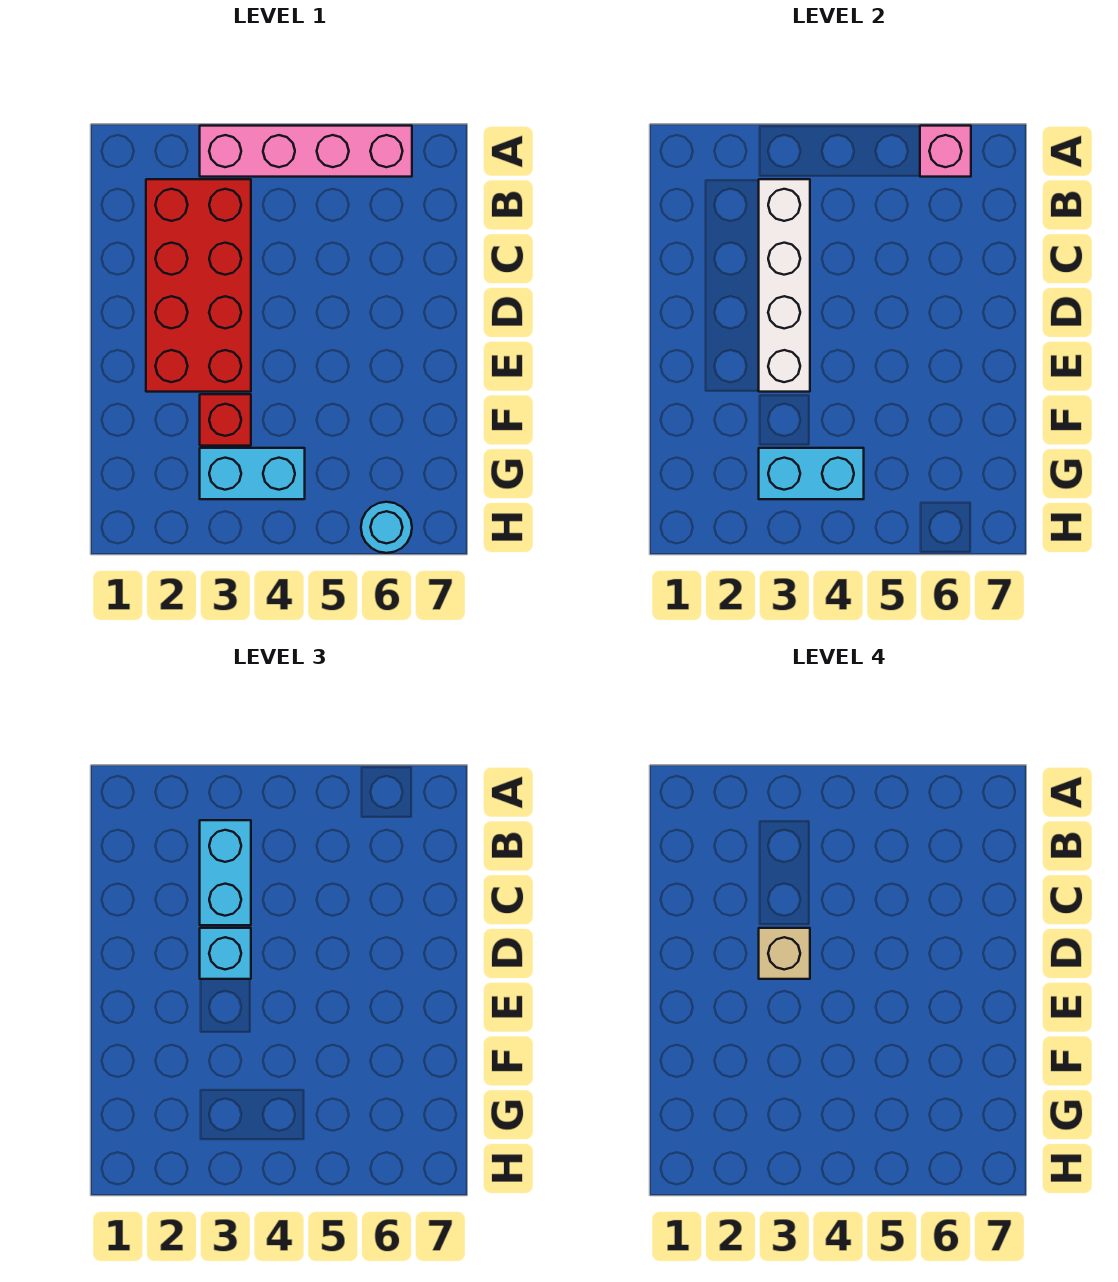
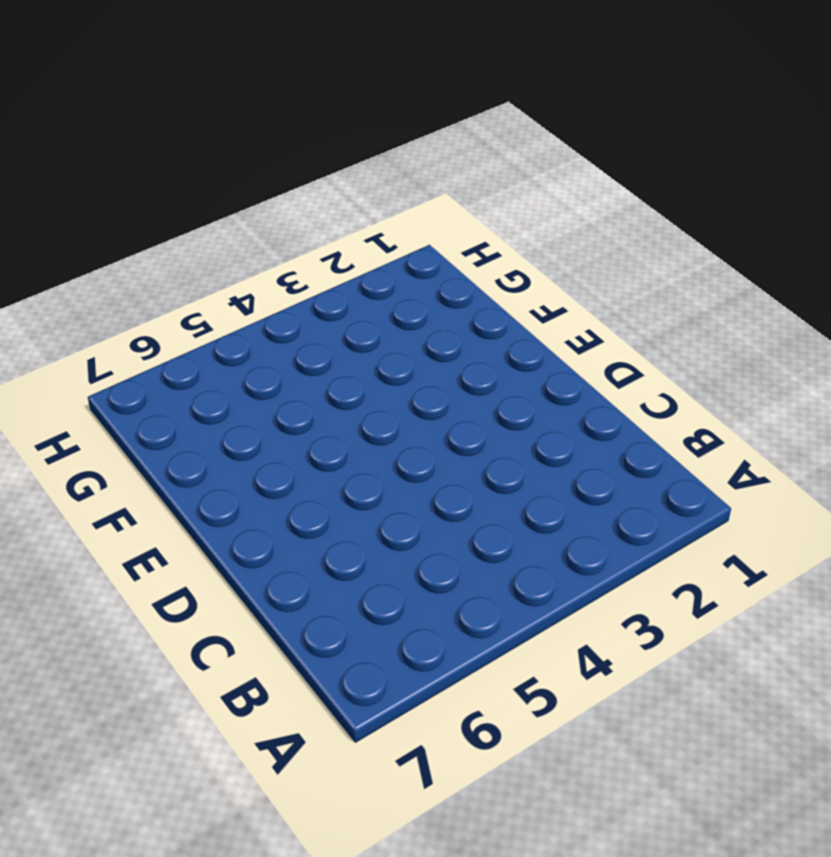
none -> pink 1x4 brick [200,126,412,177]
none -> red 2x4 brick [146,179,251,392]

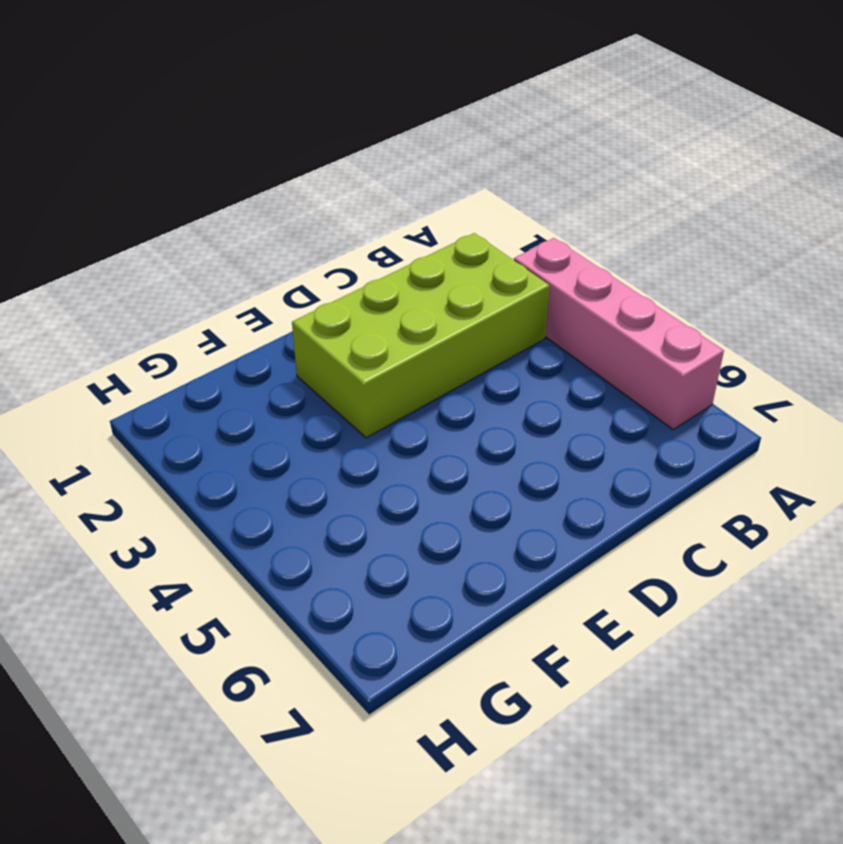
lime 2x4 brick [292,233,550,438] -> red 2x4 brick [146,179,251,392]
none -> red 1x1 brick [200,394,251,446]
none -> cyan 1x2 brick [200,448,305,499]

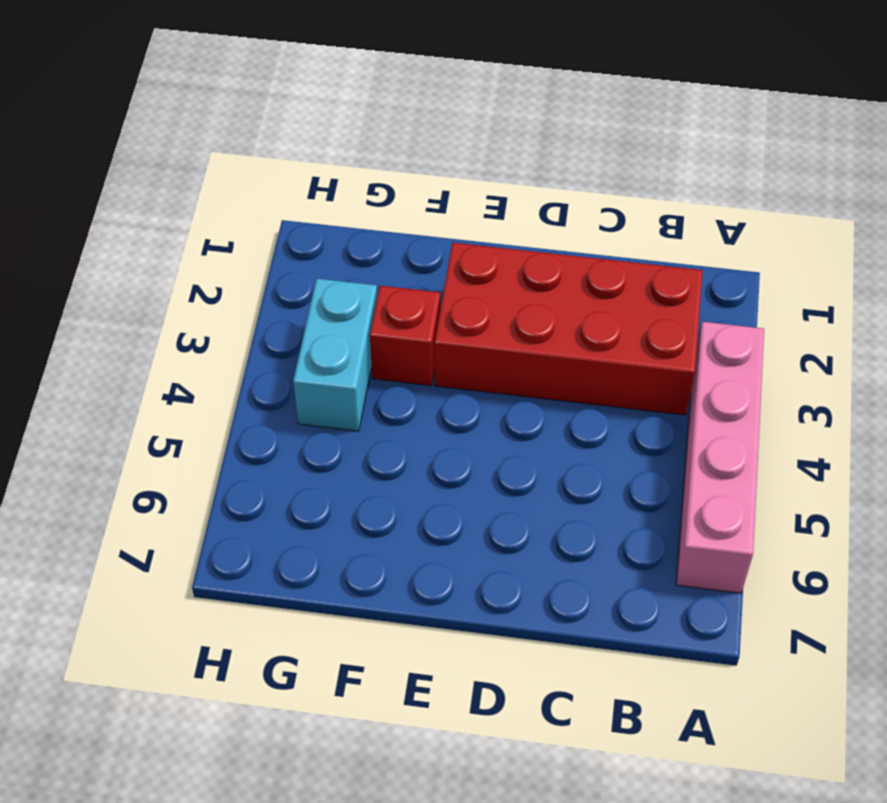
none -> cyan 1x1 round brick [361,502,412,553]
none -> pink 1x1 brick [920,126,971,177]

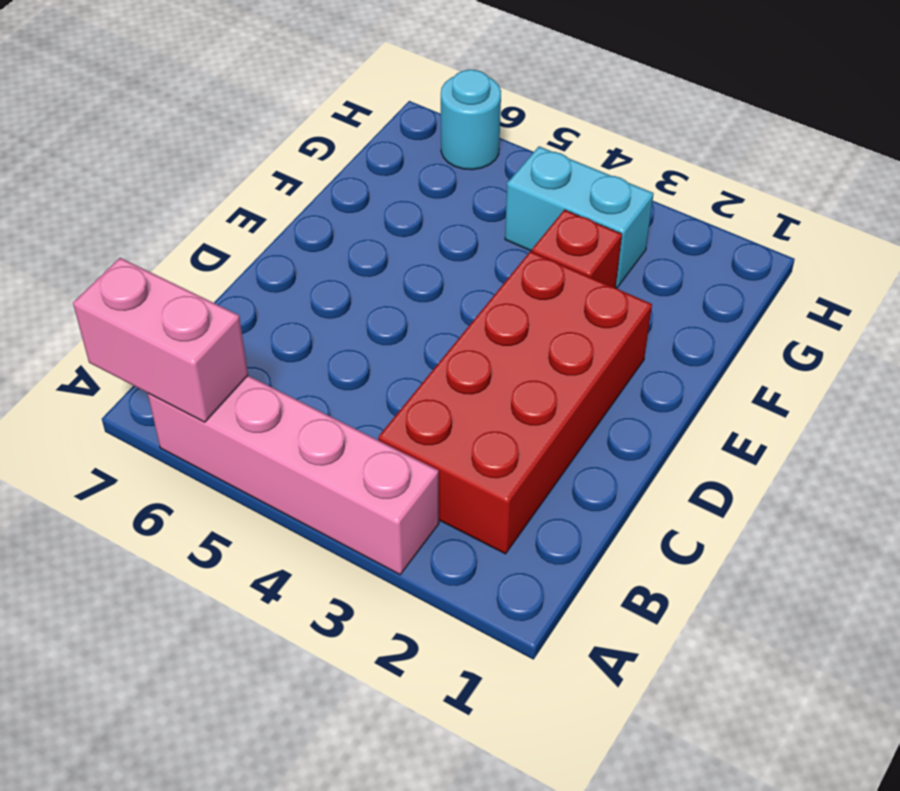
pink 1x2 brick [73,258,248,422] -> pink 1x1 brick [920,126,971,177]
none -> white 1x4 brick [759,179,810,392]
none -> cyan 1x2 brick [759,448,864,499]

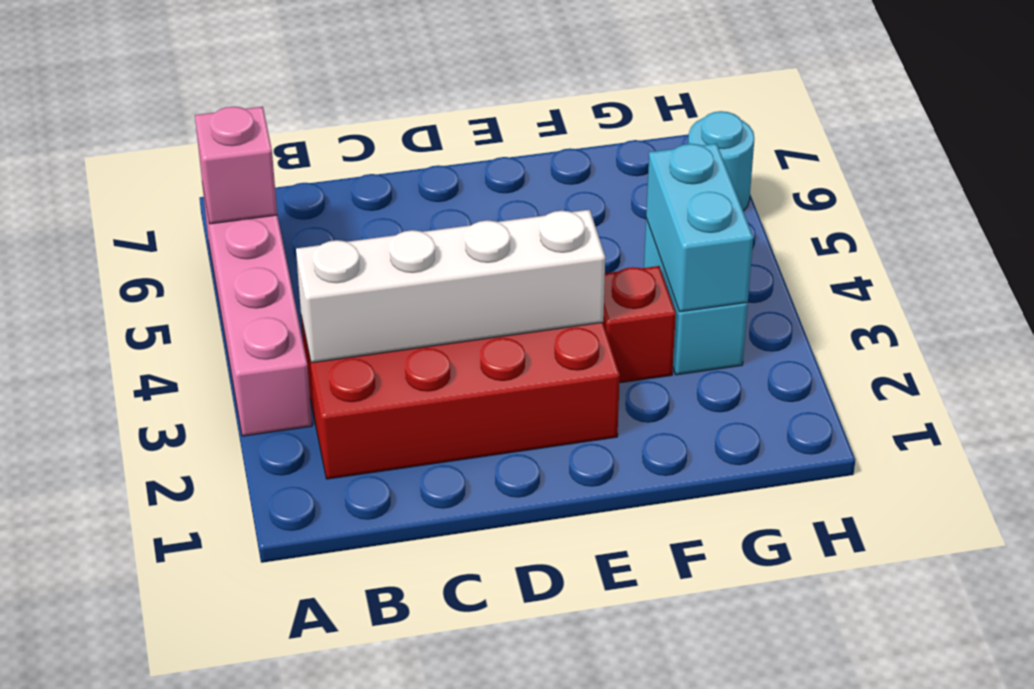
none -> cyan 1x2 brick [200,820,251,925]
none -> cyan 1x1 brick [200,928,251,979]

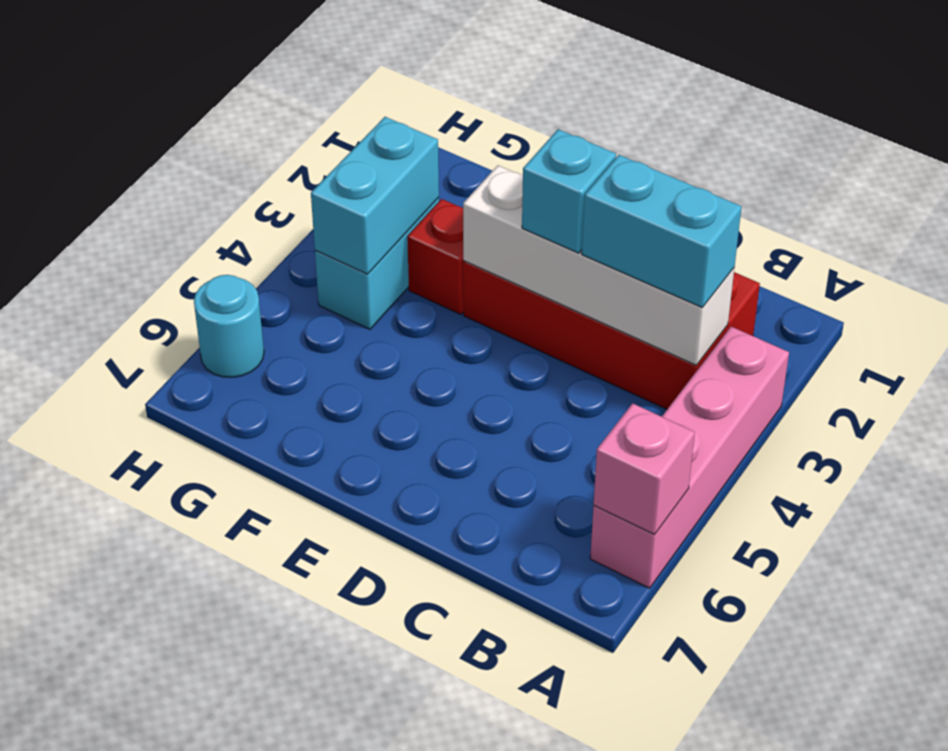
none -> tan 1x1 brick [759,928,810,979]

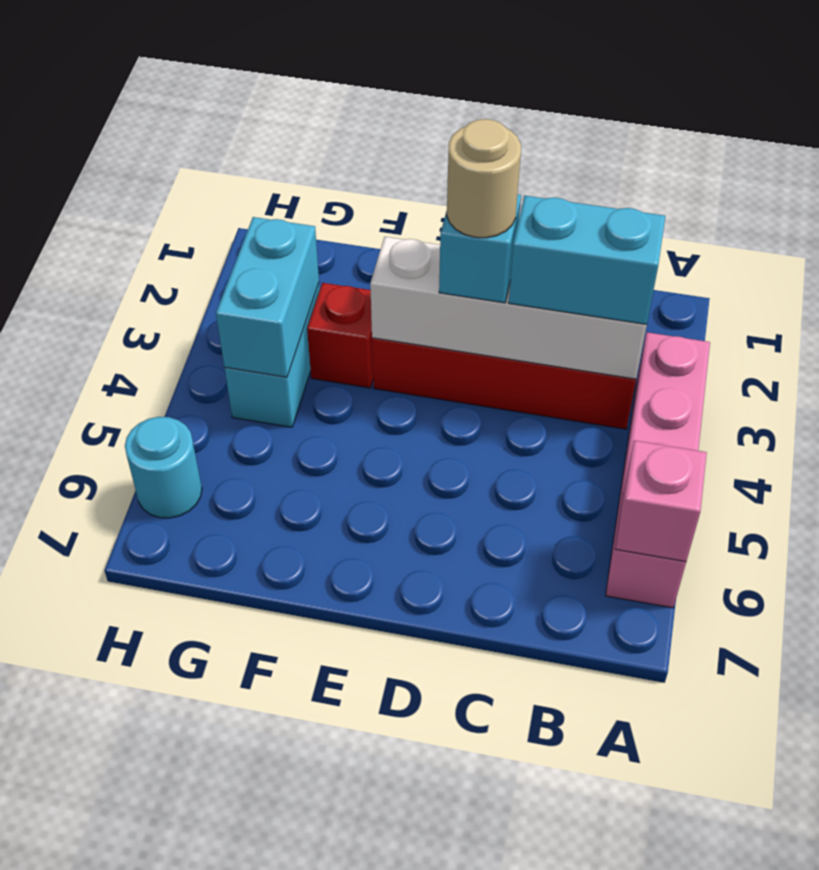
tan 1x1 round brick [447,119,521,238] -> tan 1x1 brick [759,928,810,979]

